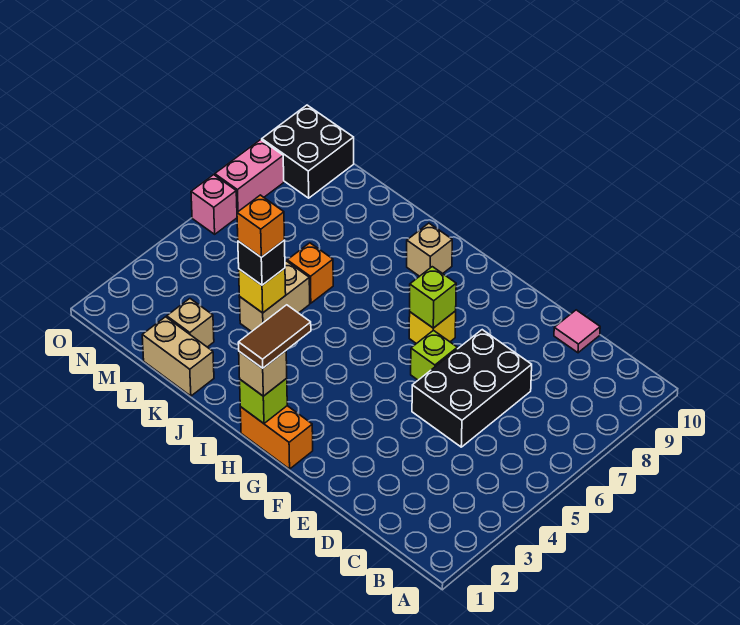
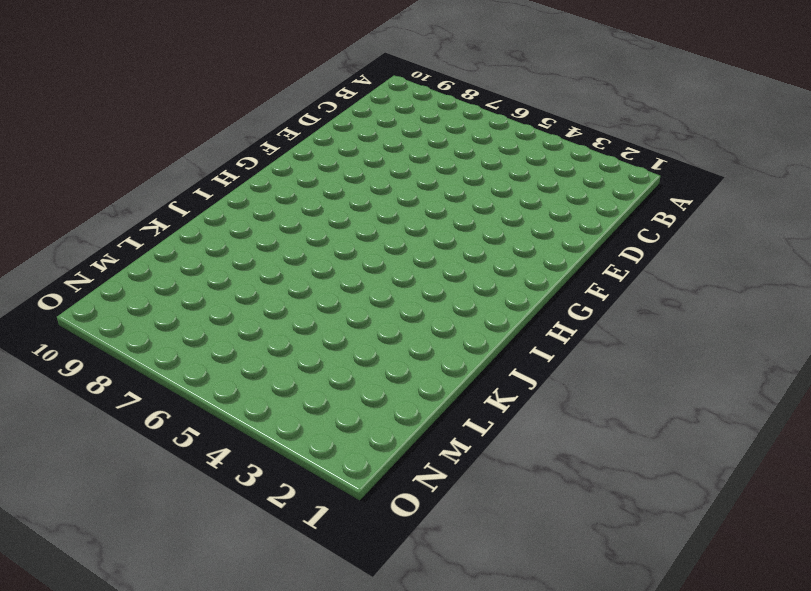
none -> black 2x3 brick [412,330,532,447]
none -> pink 1x1 tile [554,310,600,353]
none -> lime 1x1 brick [411,330,457,380]

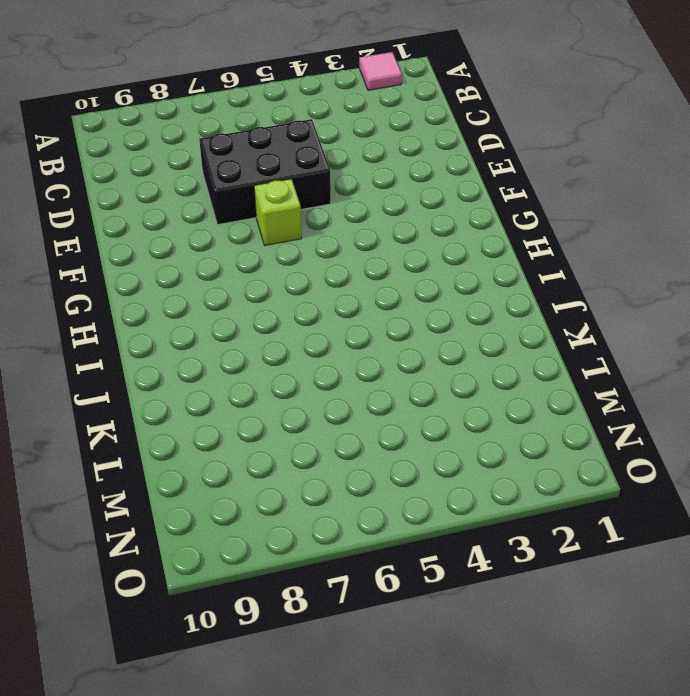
pink 1x1 tile [359,52,402,90] -> pink 1x1 tile moved to [554,310,600,353]
none -> orange 1x2 brick [240,406,313,469]
none -> yellow 1x1 brick [409,311,456,344]
none -> tan 1x1 brick [407,223,452,276]

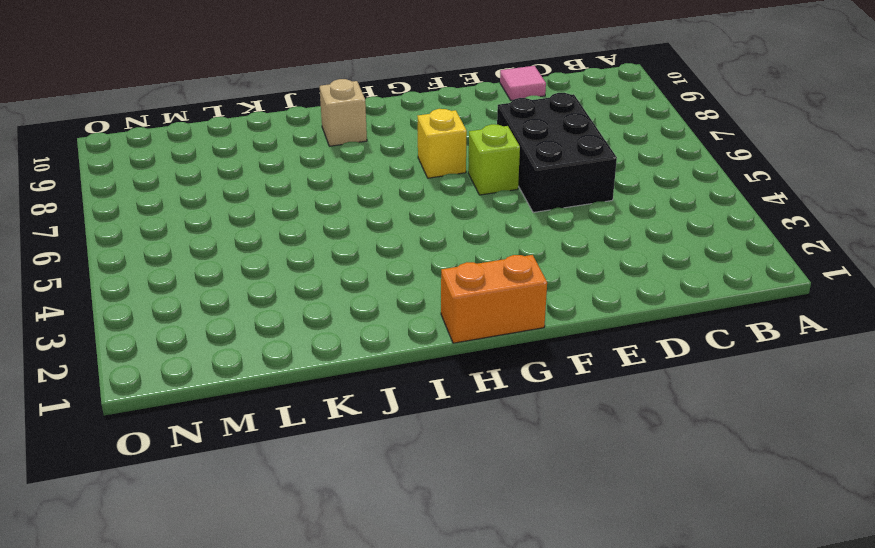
none -> tan 1x2 brick [142,317,214,396]
none -> tan 1x2 brick [239,261,310,332]
none -> orange 1x1 brick [287,243,333,303]

